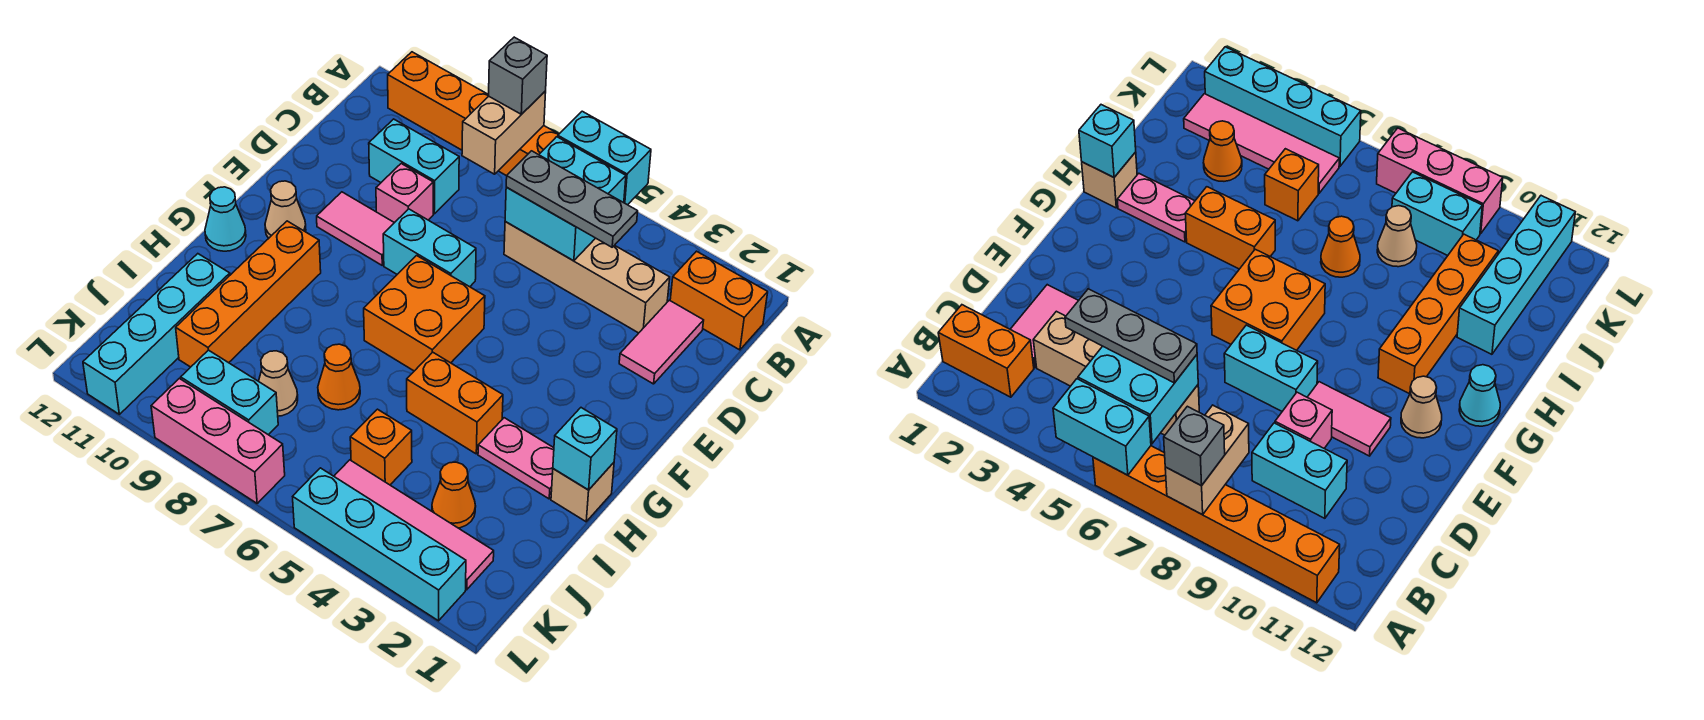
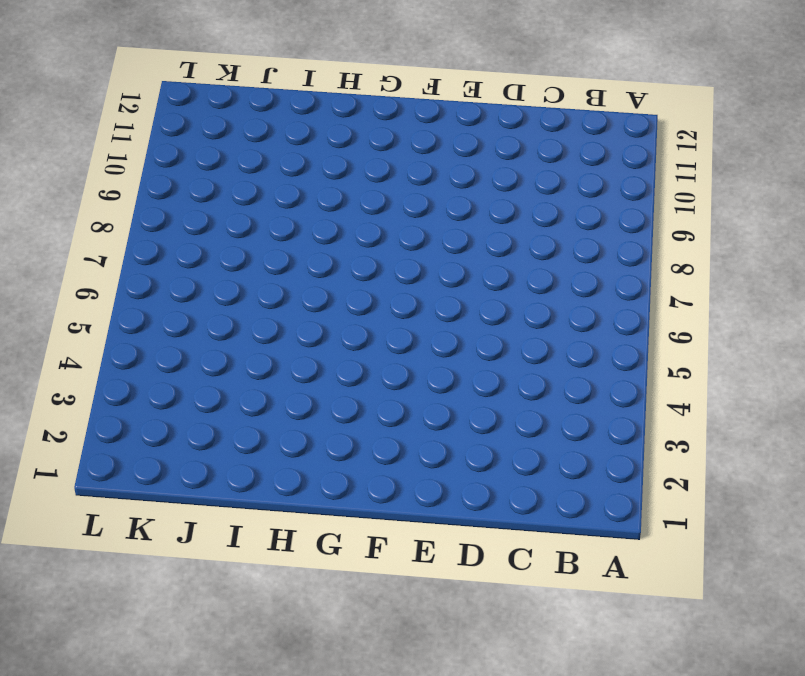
none -> orange 1x6 brick [388,52,559,176]
none -> orange 1x2 brick [670,251,768,350]
none -> pink 1x2 tile [619,300,704,384]
none -> tan 1x4 brick [504,222,670,333]

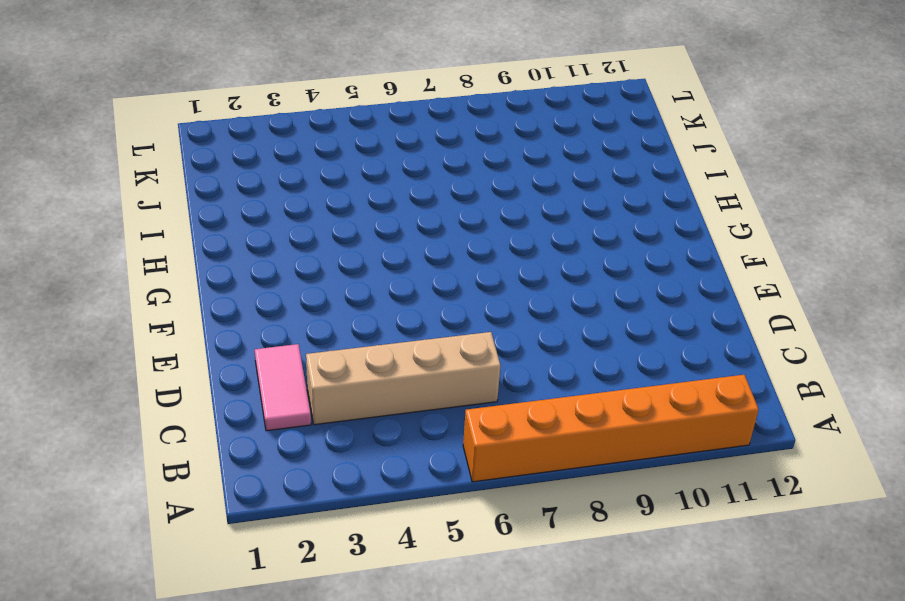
none -> orange 1x2 brick [670,251,768,350]
none -> cyan 1x2 brick [369,119,459,214]
none -> pink 1x1 brick [376,164,433,223]
none -> cyan 1x2 brick [383,209,476,287]

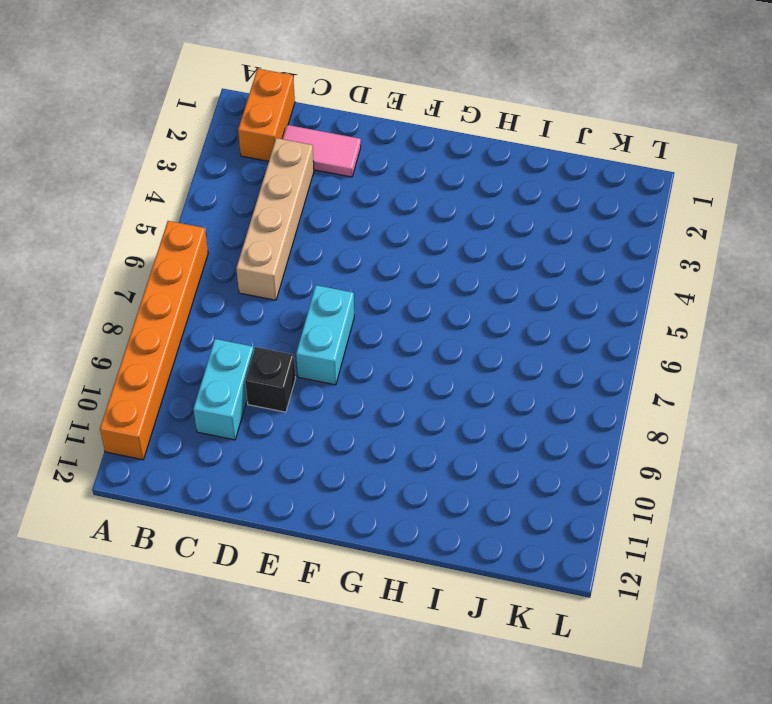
black 1x1 brick [245,347,296,412] -> pink 1x1 brick [376,164,433,223]
none -> pink 1x2 tile [317,192,394,265]
none -> orange 2x2 brick [364,256,485,371]
none -> tan 1x1 cone [265,181,306,238]
none -> orange 1x4 brick [176,221,321,367]

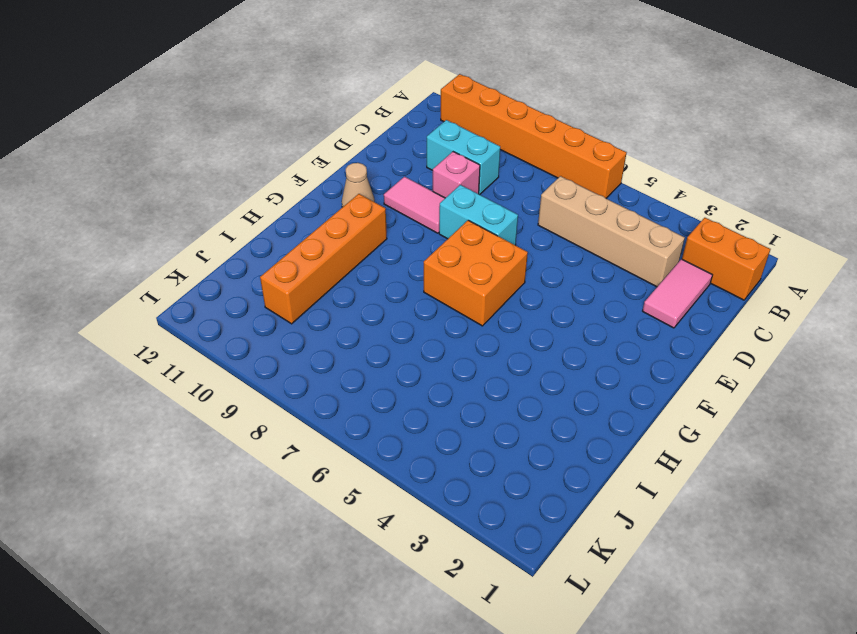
none -> cyan 1x1 cone [205,187,246,251]
none -> tan 1x1 brick [551,463,614,522]
none -> pink 1x2 plate [478,418,554,499]
none -> orange 1x2 brick [407,352,503,454]

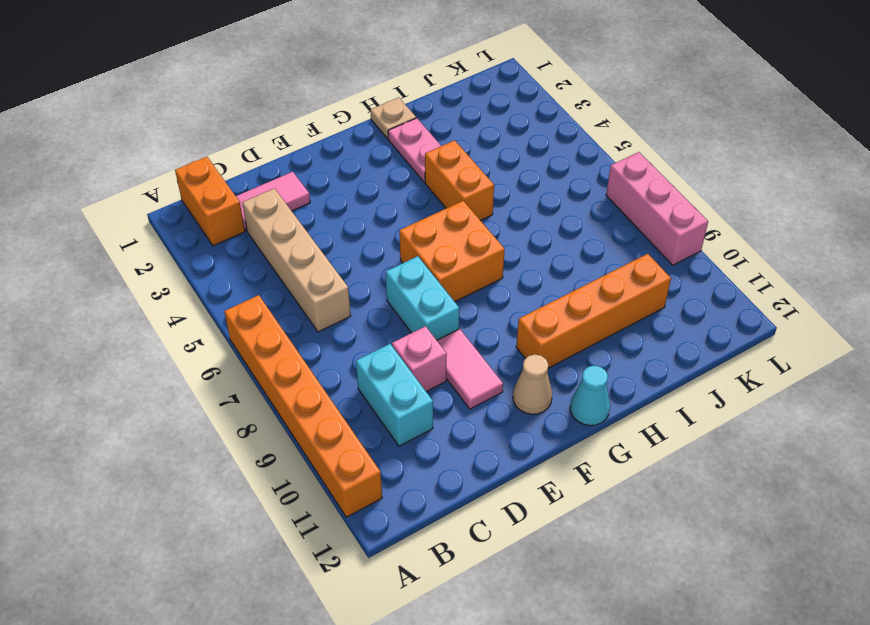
tan 1x1 plate [370,97,416,139] -> tan 1x1 brick [551,463,614,522]
none -> orange 1x1 cone [318,344,360,410]
none -> cyan 1x4 brick [83,254,230,414]
none -> orange 1x1 cone [432,462,476,528]
none -> orange 1x1 brick [350,409,412,485]

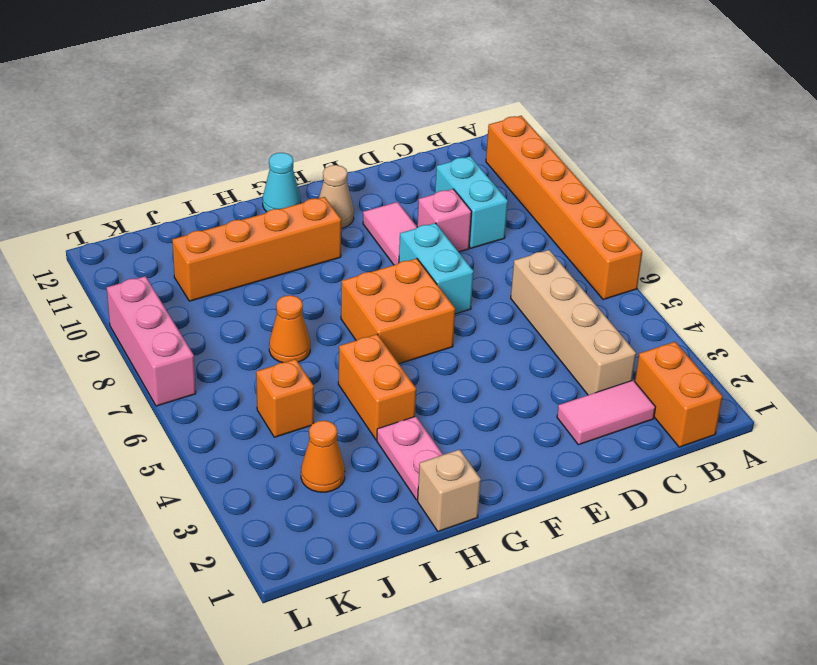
none -> cyan 1x4 brick [83,254,230,414]
none -> tan 1x1 cone [259,351,298,416]
none -> pink 1x4 tile [334,460,494,590]
none -> cyan 1x2 brick [181,350,278,435]

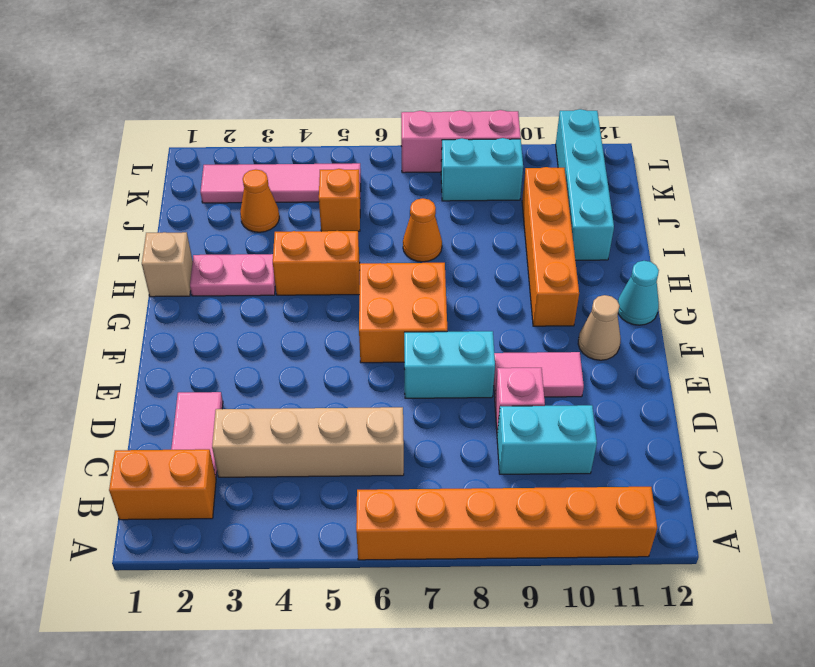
none -> tan 1x1 cone [259,351,298,416]
none -> cyan 1x4 brick [293,468,466,621]
none -> cyan 1x2 brick [558,111,651,205]
none -> tan 1x2 brick [462,91,546,174]

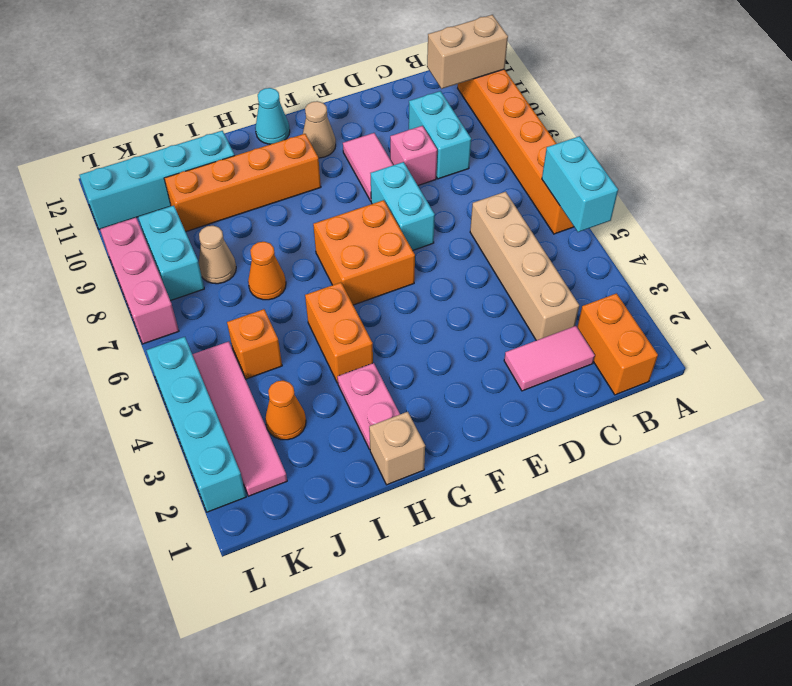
tan 1x2 brick [427,15,508,89] -> tan 1x2 brick moved to [462,91,546,174]
none -> cyan 2x2 brick [505,137,626,261]
none -> cyan 1x1 brick [553,408,617,490]
none -> grey 1x1 brick [489,37,547,114]
none -> grey 1x3 plate [506,151,638,247]

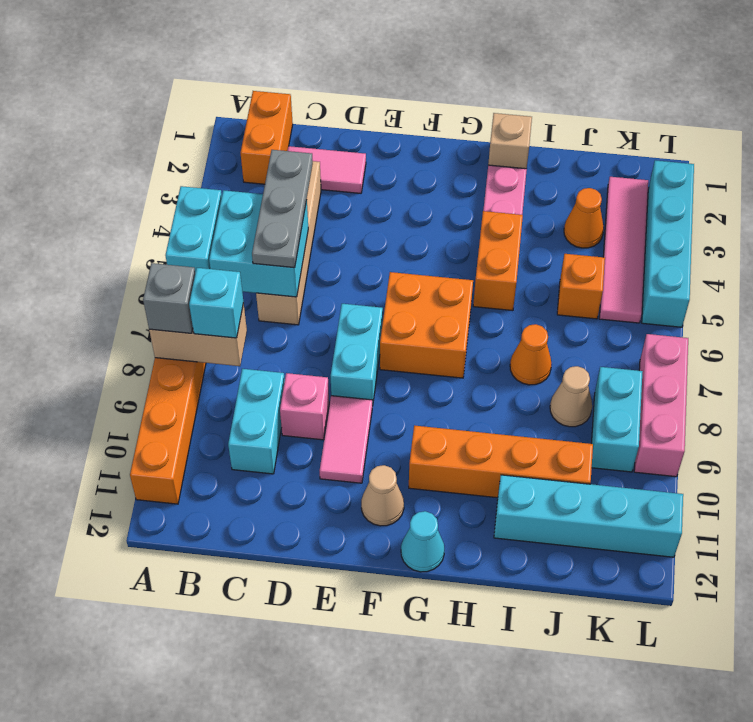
cyan 1x1 brick [189,268,243,338] -> cyan 1x1 brick moved to [553,408,617,490]

